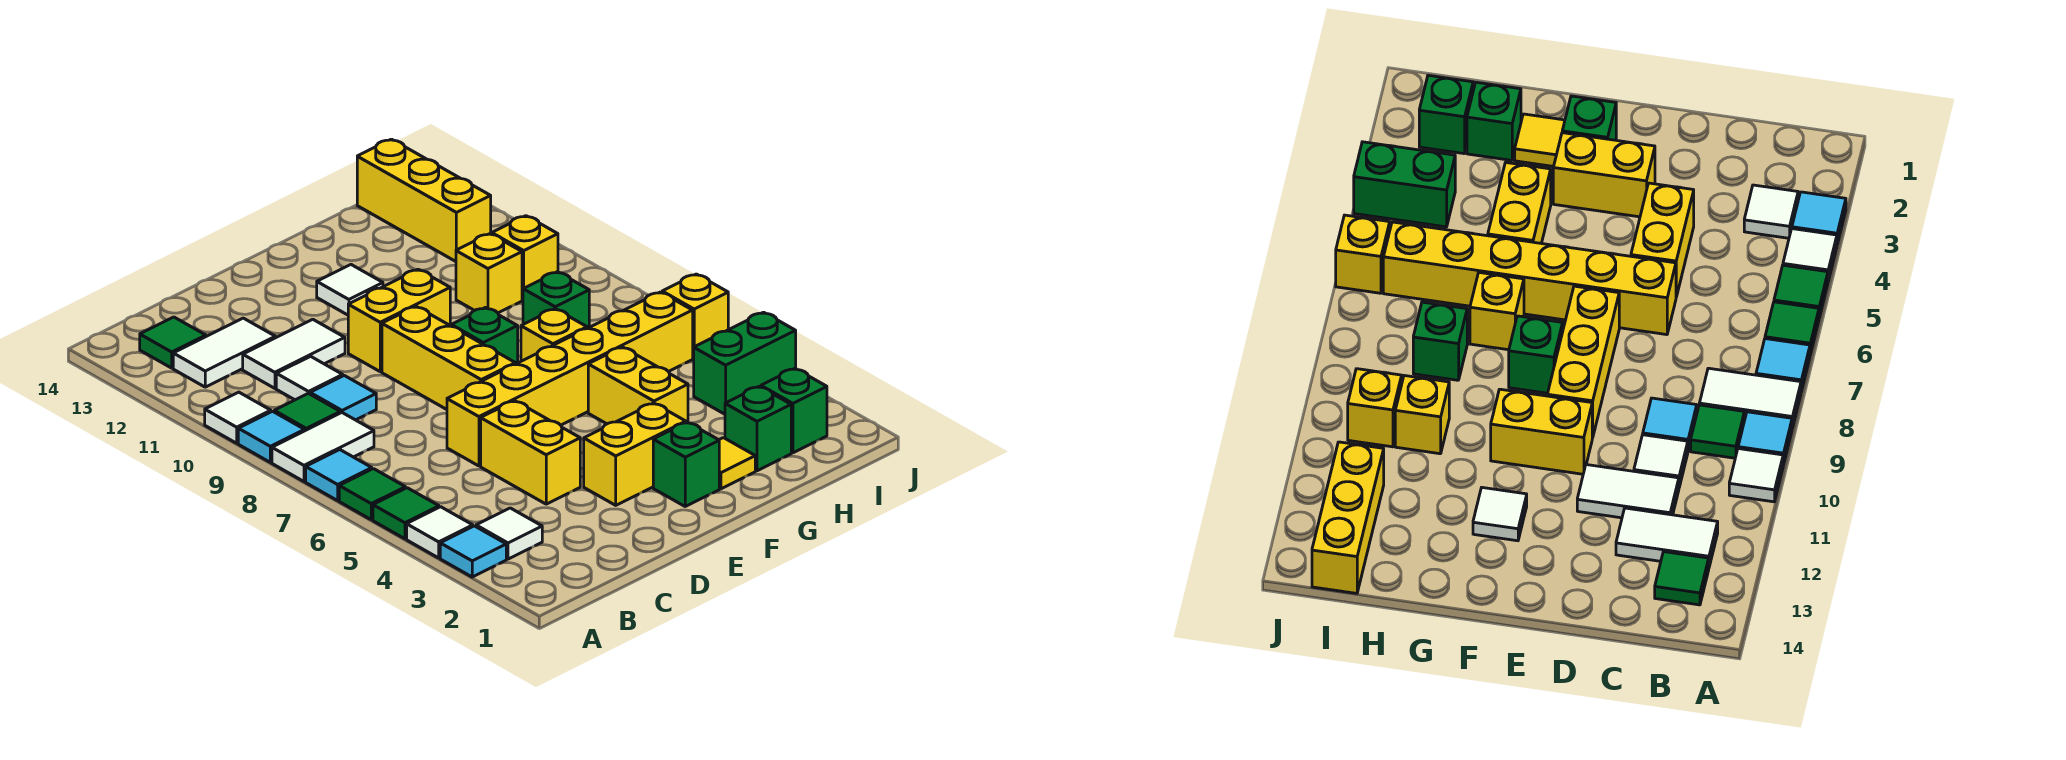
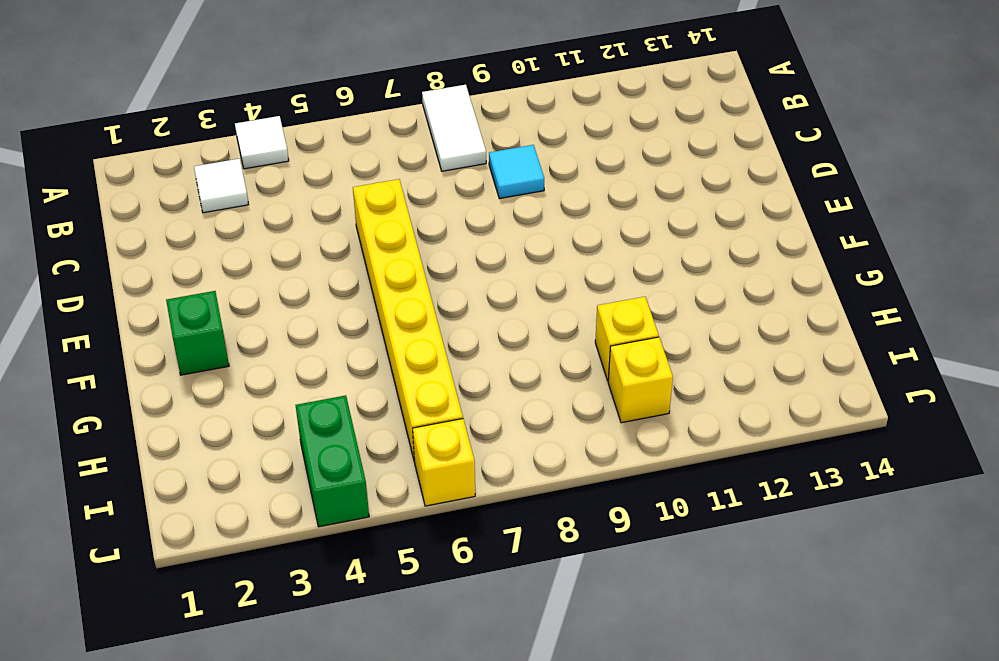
none -> cyan 1x1 tile [440,526,506,577]
none -> green 1x1 tile [373,488,439,539]
none -> green 1x1 tile [339,469,405,520]
none -> cyan 1x1 tile [306,450,372,501]

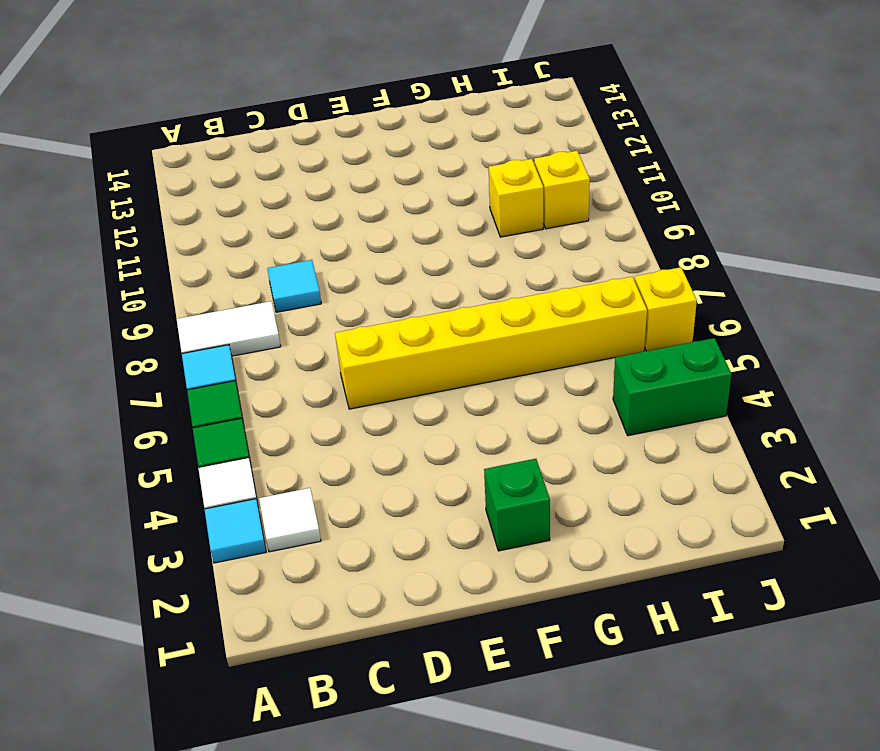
none -> cyan 1x1 tile [238,411,305,462]
none -> white 1x1 tile [205,392,271,443]
none -> green 1x1 tile [274,393,340,431]
none -> white 1x2 tile [173,318,275,387]

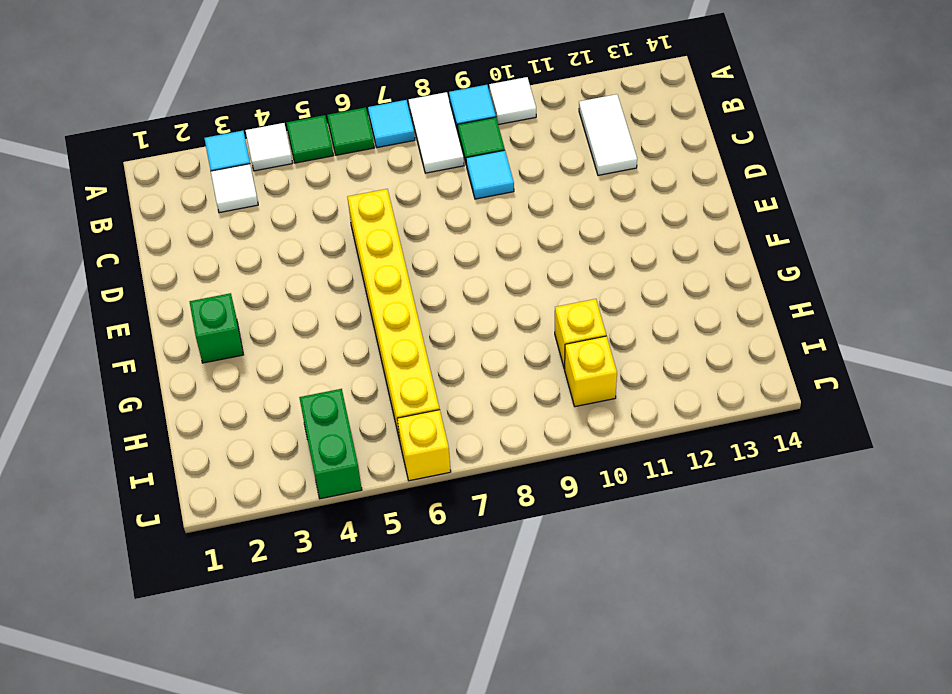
none -> green 1x1 tile [140,317,206,368]
none -> white 1x1 tile [276,356,343,400]
none -> white 1x2 tile [243,319,345,388]
none -> yellow 1x2 brick [481,401,580,504]

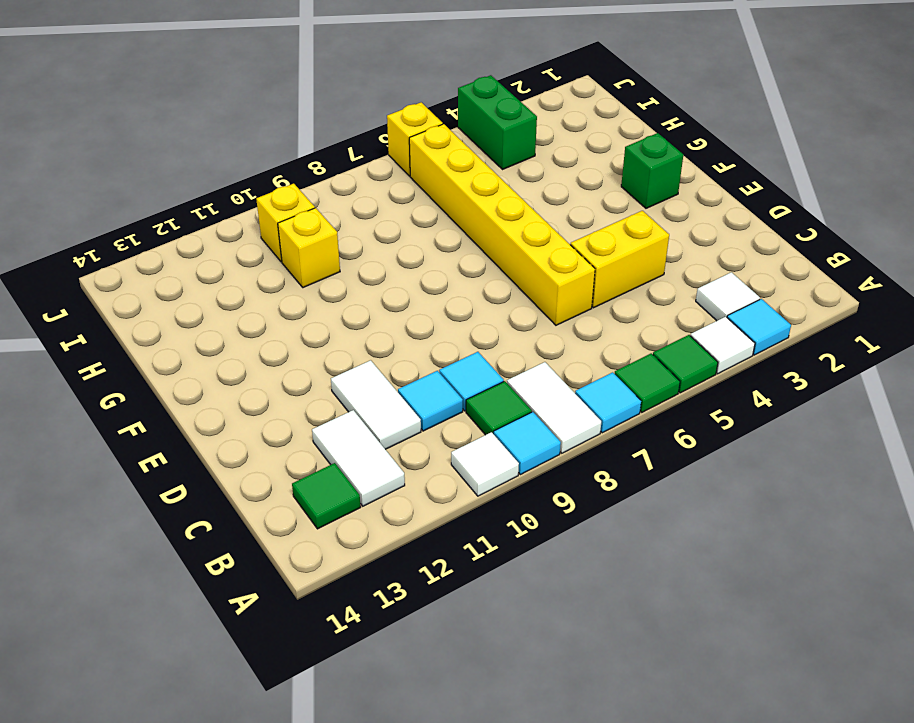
cyan 1x1 tile [398,371,463,431] -> white 1x1 tile [276,356,343,400]
none -> yellow 1x2 brick [584,403,686,505]
none -> yellow 1x3 brick [382,307,515,409]
none -> yellow 1x2 brick [348,269,450,372]
none -> green 1x1 brick [451,308,518,364]

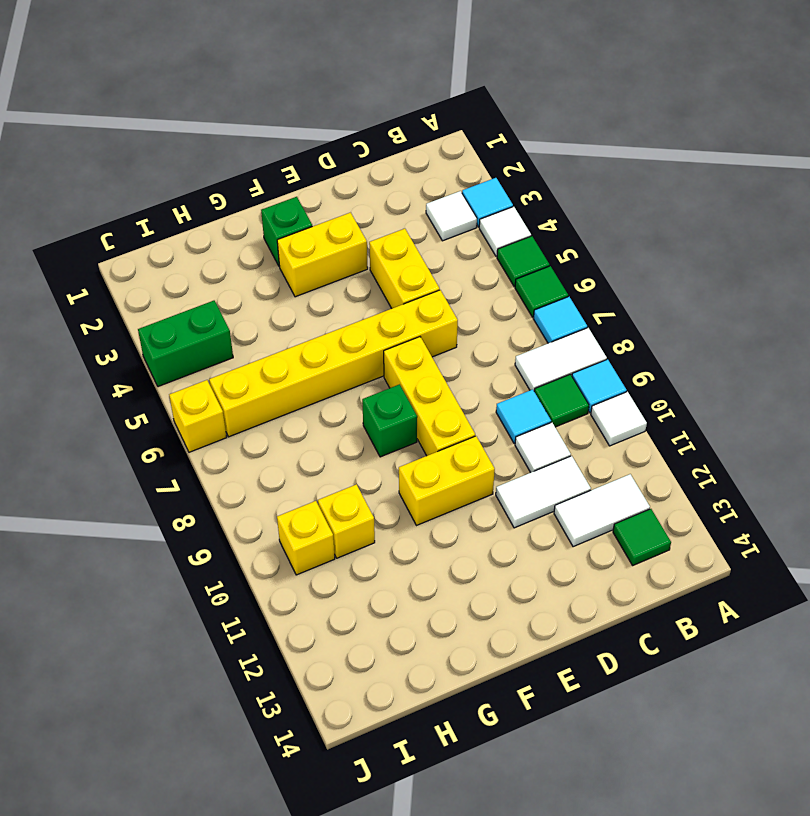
none -> white 1x1 tile [317,265,383,315]
none -> yellow 1x1 tile [719,438,755,489]
none -> yellow 1x2 brick [588,347,688,424]
none -> yellow 1x1 brick [521,309,587,361]

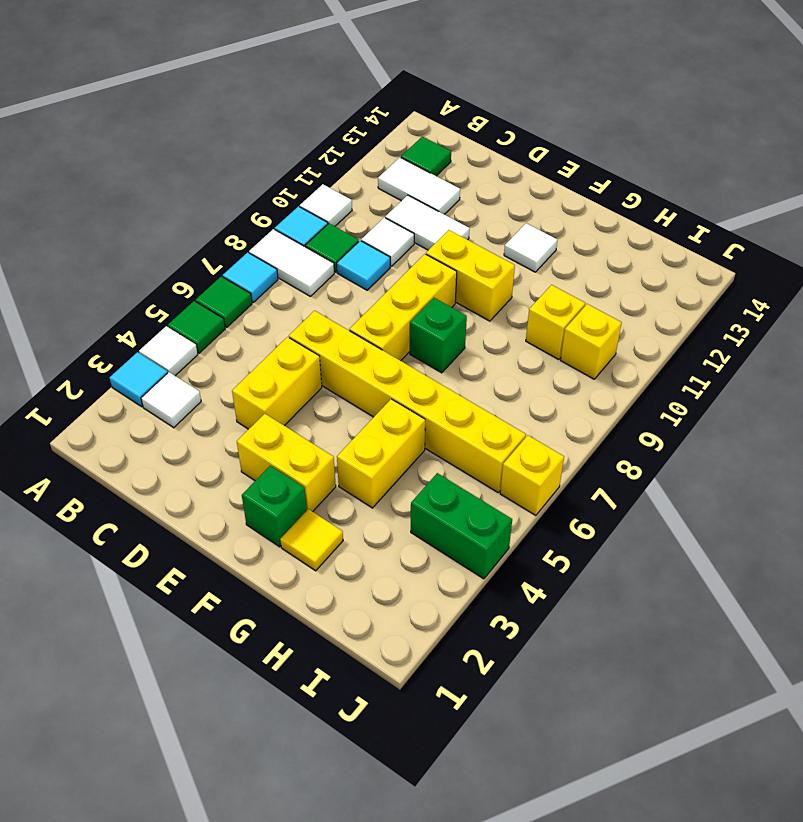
none -> yellow 1x1 brick [521,309,587,361]
none -> green 1x1 brick [725,386,791,471]
none -> green 1x1 brick [523,272,589,329]
none -> green 1x1 brick [761,368,827,453]

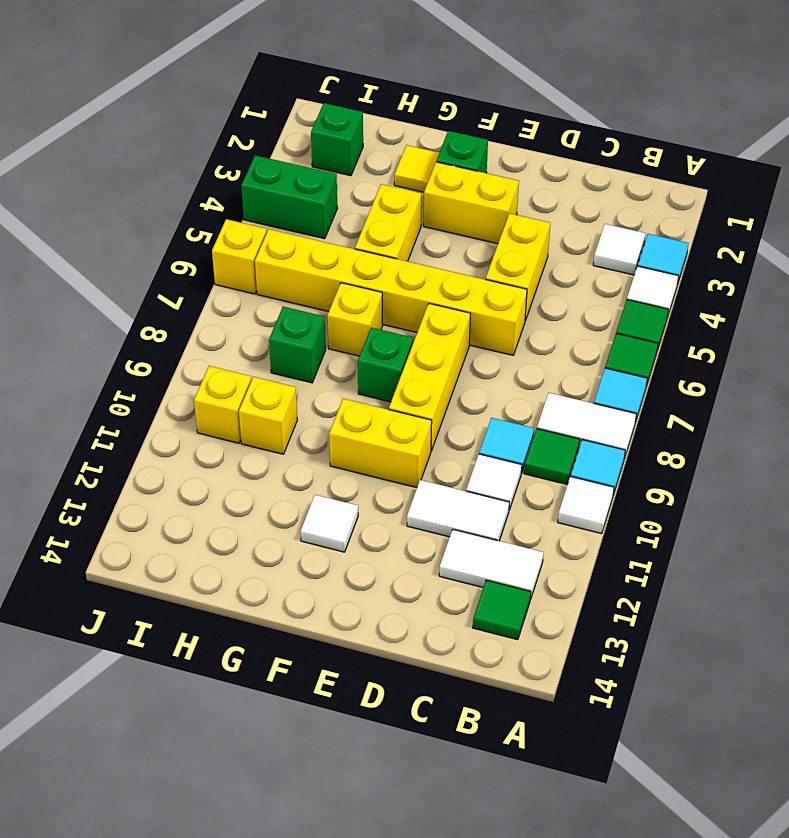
none -> green 1x1 brick [725,386,791,471]
none -> yellow 1x3 brick [357,139,491,261]

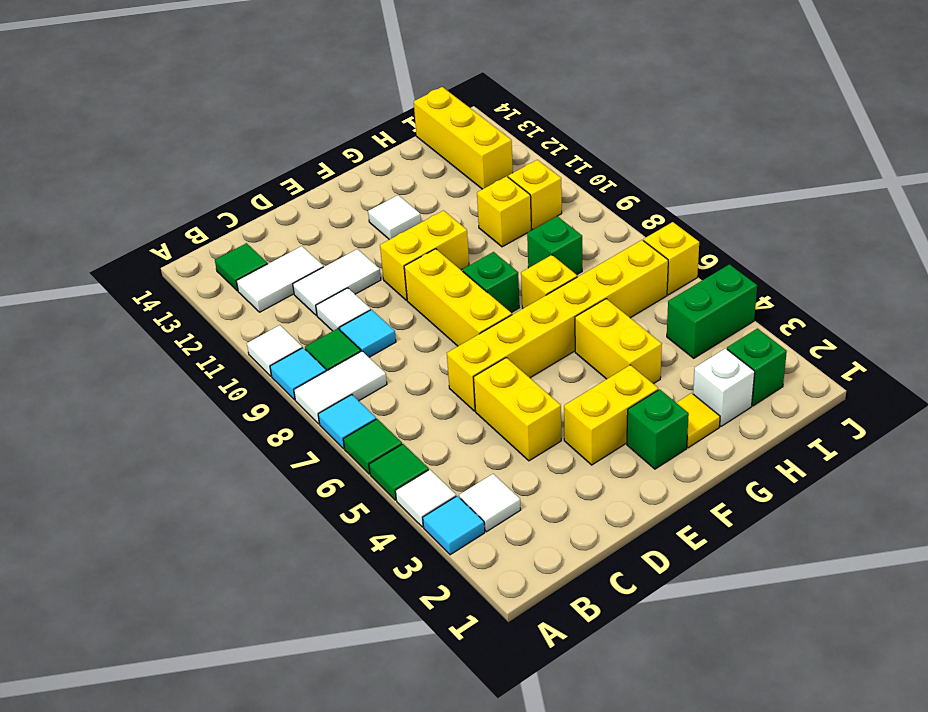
white 1x1 brick [693,348,755,427] -> green 1x1 brick [725,386,791,471]

